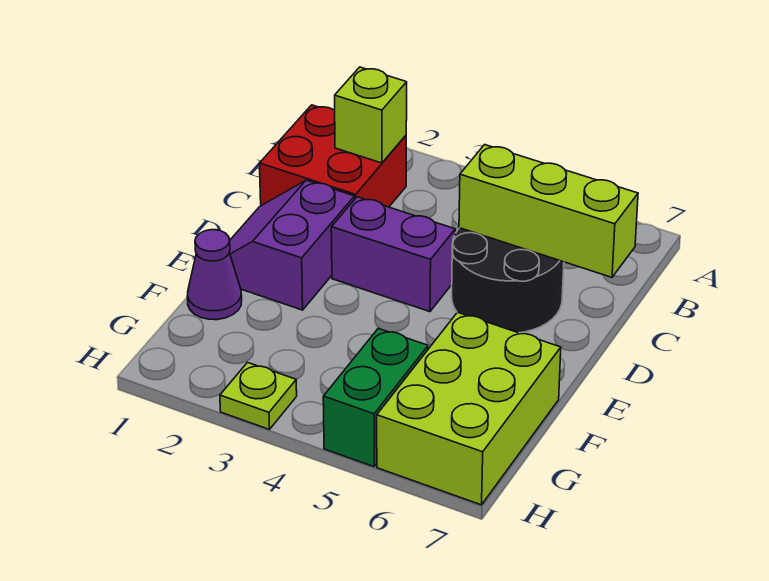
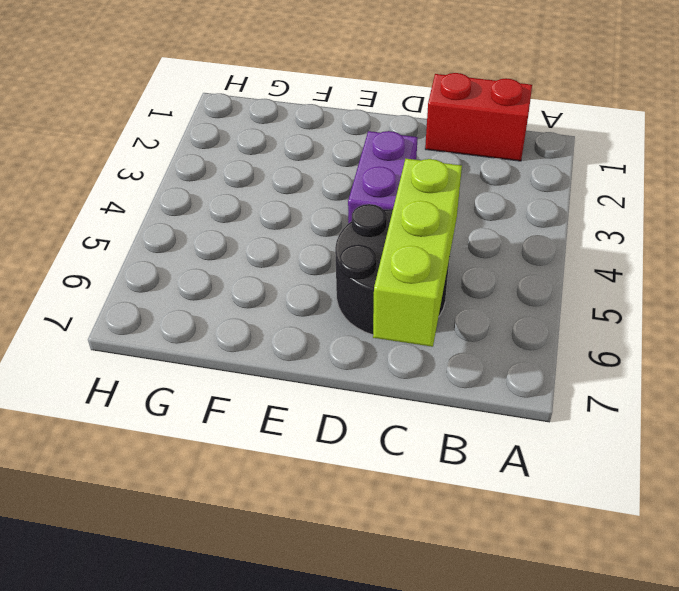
red 1x2 brick [425,73,532,161] -> red 2x2 brick [260,105,406,207]
none -> purple 2x2 slope [229,180,355,310]
none -> purple 1x1 cone [187,230,242,320]

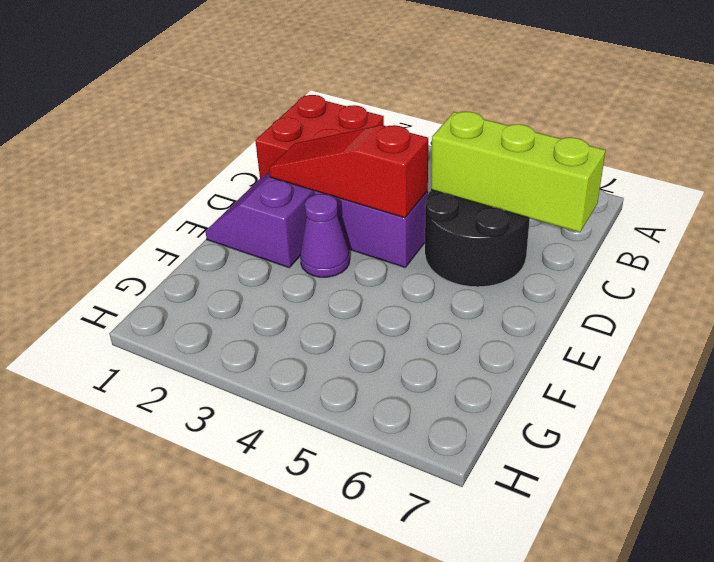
red 1x3 slope [269,125,428,218] -> none
purple 1x1 cone [300,194,350,277] -> purple 1x1 cone moved to [187,230,242,320]
none -> lime 2x3 brick [377,312,561,505]
none -> green 1x2 brick [323,328,428,467]

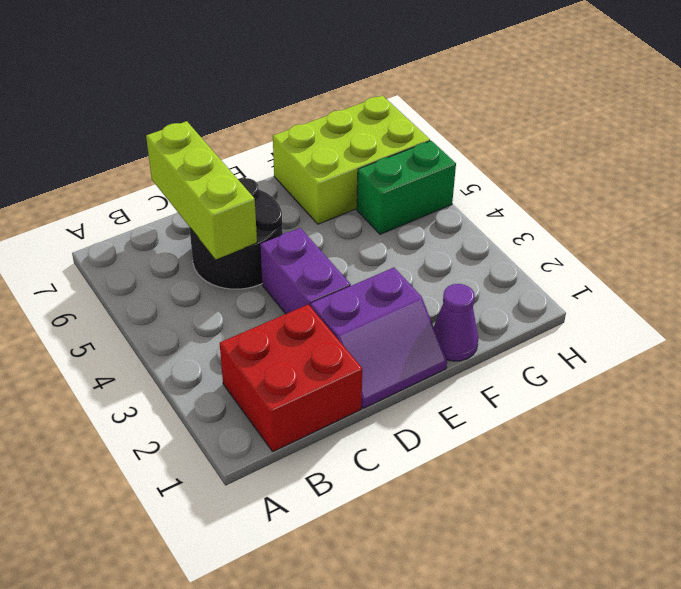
none -> lime 1x1 plate [220,362,297,429]
none -> lime 1x1 brick [335,67,407,163]

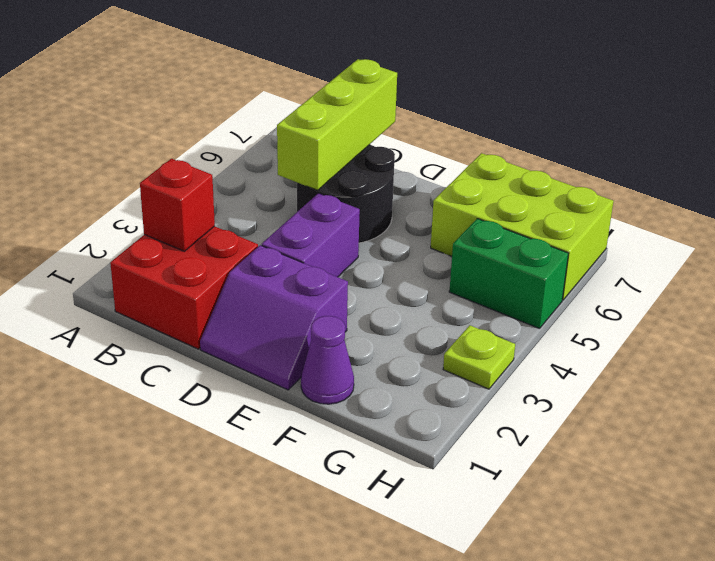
red 1x1 brick [140,159,215,251] -> lime 1x1 brick [335,67,407,163]

